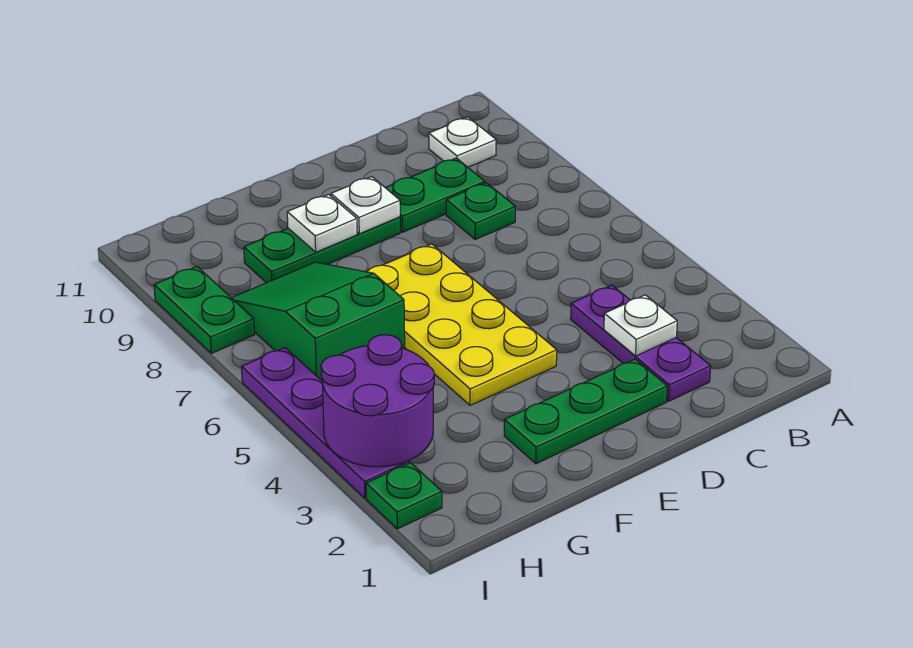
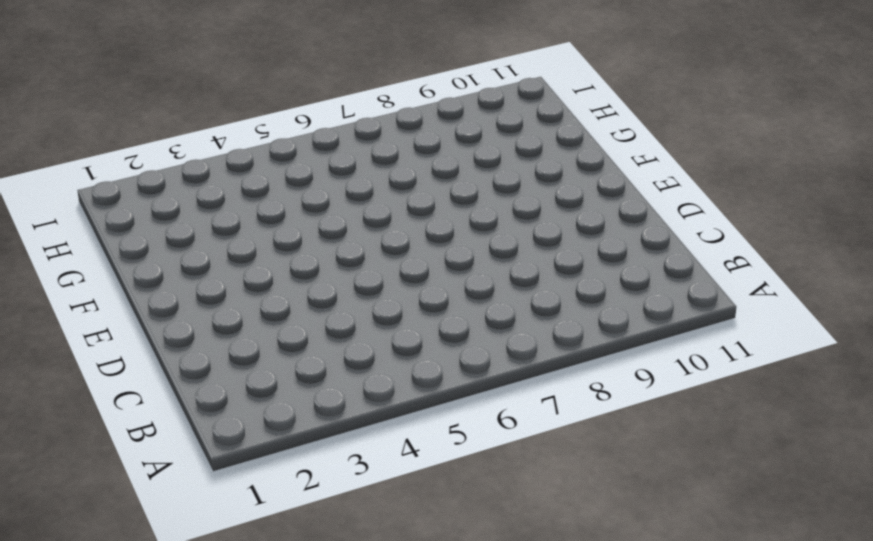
none -> white 1x1 plate [429,117,496,167]
none -> purple 1x3 plate [571,285,711,401]
none -> green 1x1 plate [446,183,515,239]

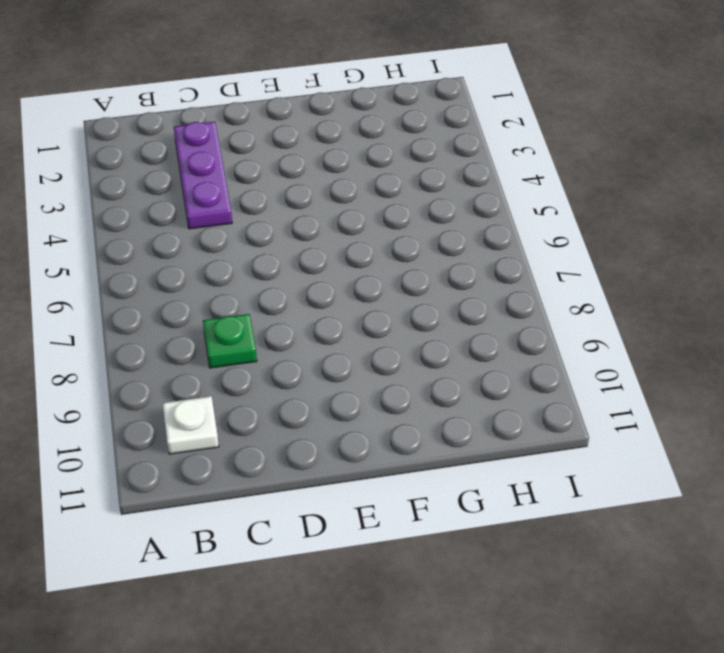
none -> green 1x2 plate [386,158,485,232]
none -> green 1x3 plate [504,359,667,464]
none -> yellow 2x4 plate [367,244,557,405]

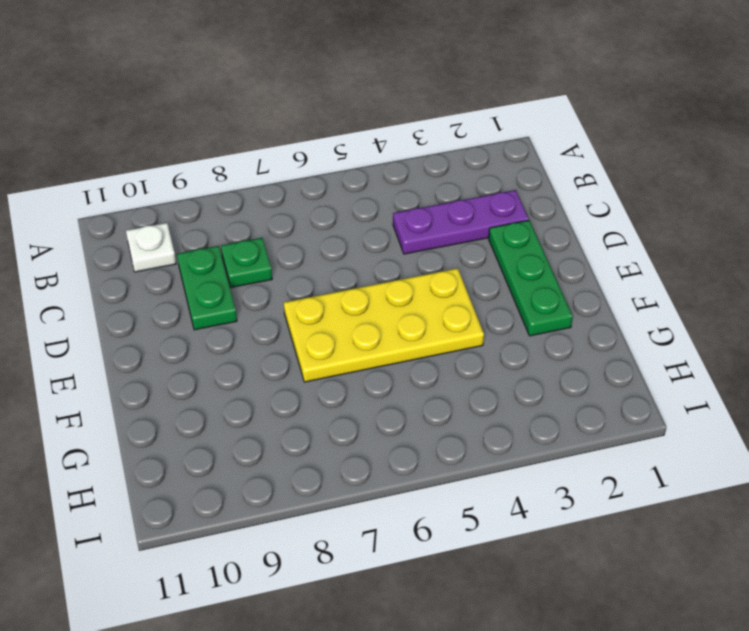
none -> green 1x3 plate [244,217,400,283]
none -> green 2x3 slope [232,262,405,381]
none -> green 1x1 plate [366,463,442,529]

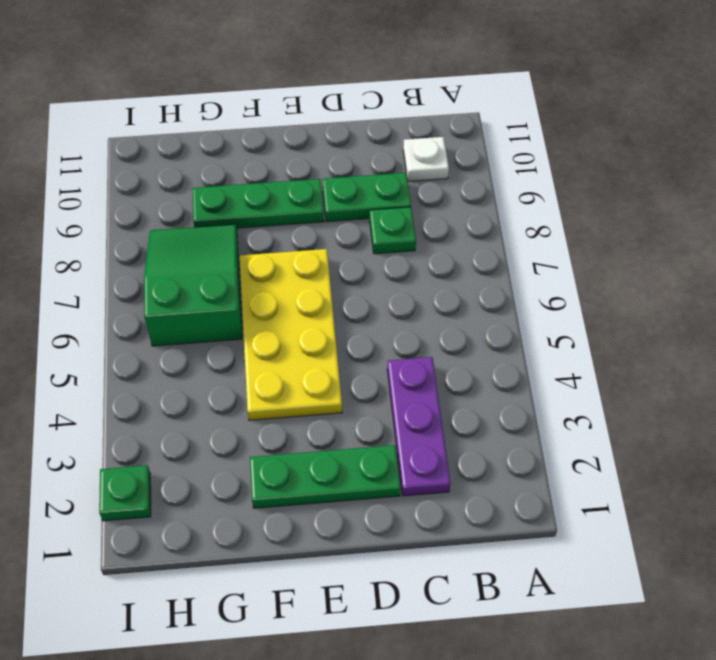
none -> purple 1x4 plate [242,348,409,498]
none -> green 1x2 plate [154,267,255,353]
none -> white 1x1 plate [604,295,677,356]

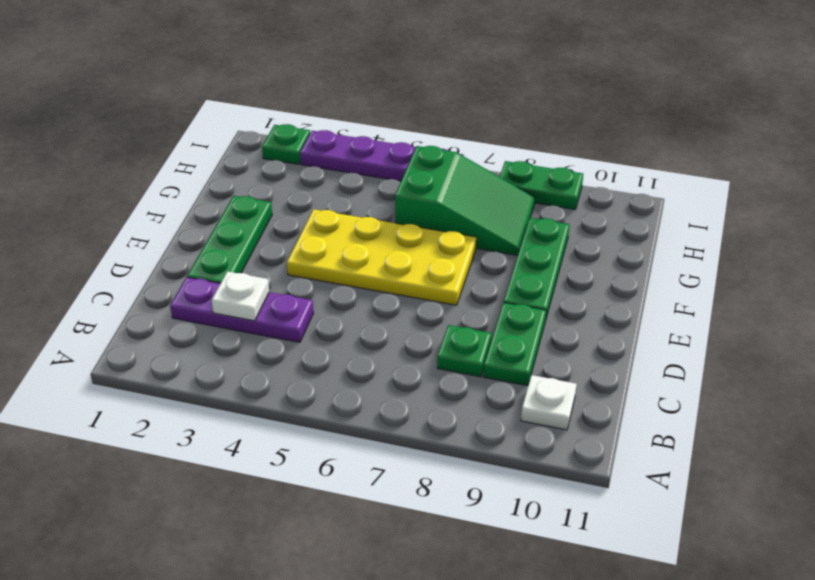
none -> white 1x1 plate [331,177,400,234]
none -> white 1x1 plate [287,194,357,252]
none -> purple 2x2 round brick [321,335,434,467]

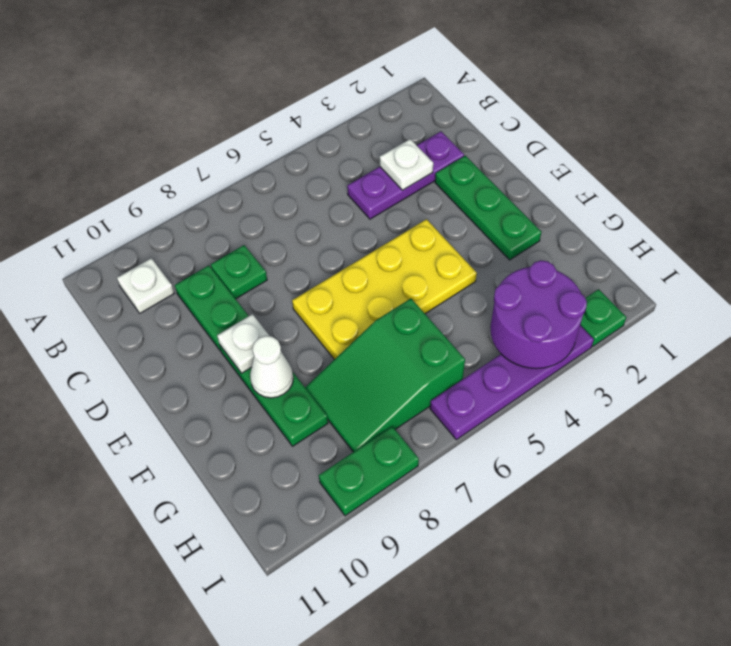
white 1x1 cone [250,336,293,398] -> white 1x1 plate [287,194,357,252]

